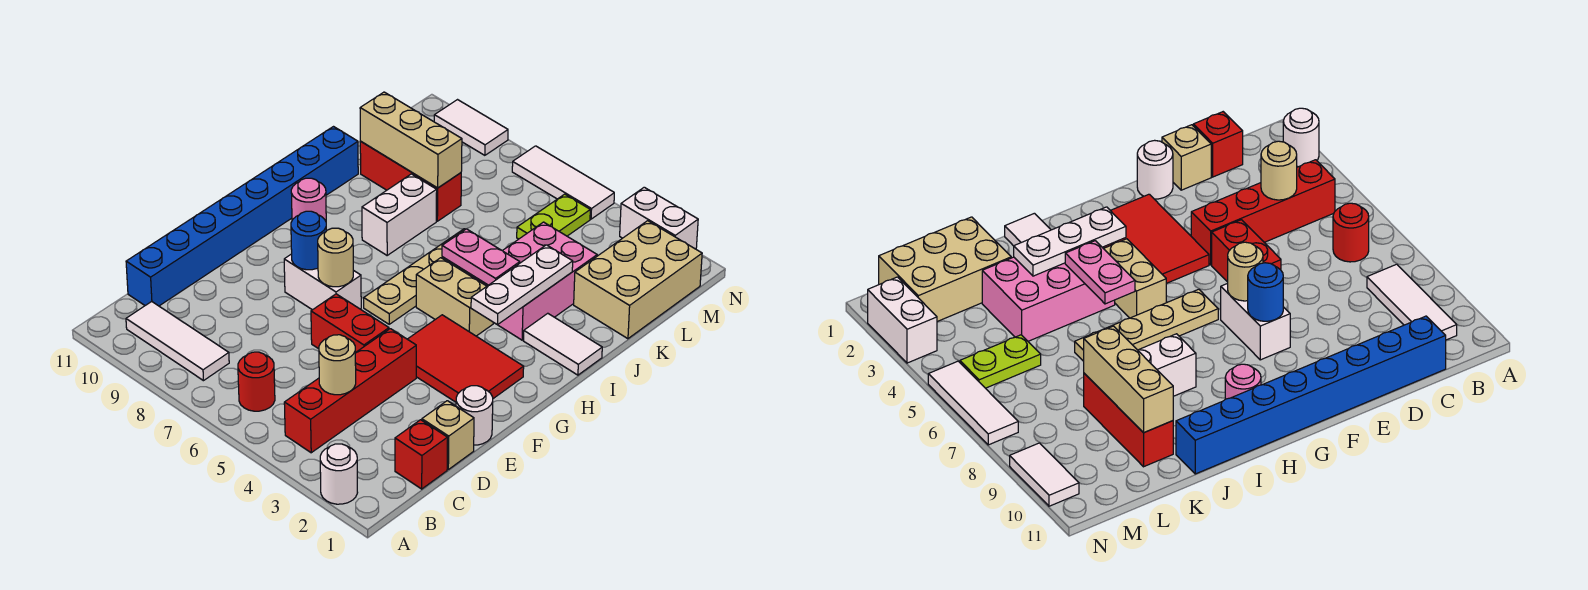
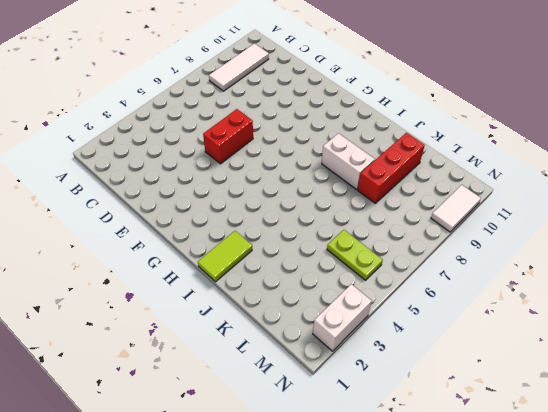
lime 1x2 tile [198,231,252,282] -> white 1x2 tile [524,313,602,375]
none -> white 1x1 round brick [320,444,358,504]
none -> red 1x4 brick [284,329,416,453]
none -> red 1x1 round brick [238,352,275,411]

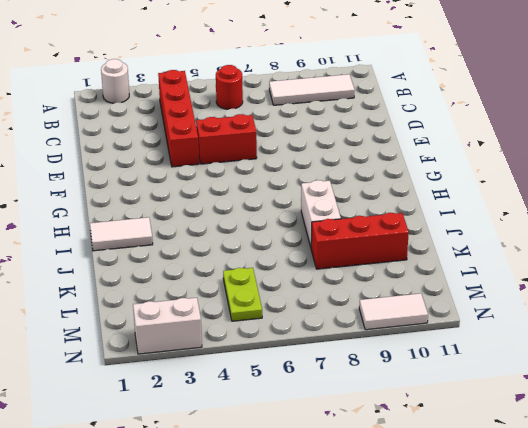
none -> red 1x1 brick [395,420,448,489]
none -> blue 1x8 brick [126,127,358,306]
none -> tan 1x1 brick [422,401,474,469]

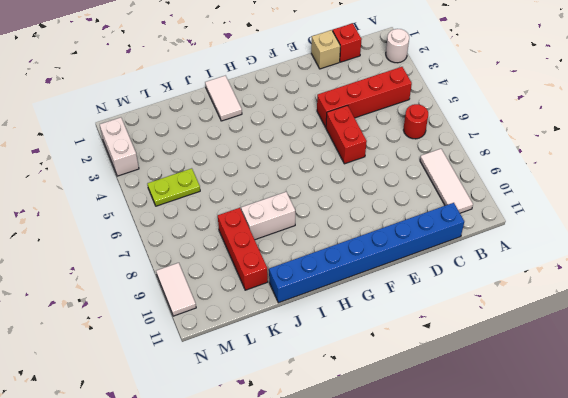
none -> white 1x1 round brick [456,386,493,445]
none -> red 2x3 tile [408,315,524,402]
none -> white 1x2 brick [284,254,361,310]

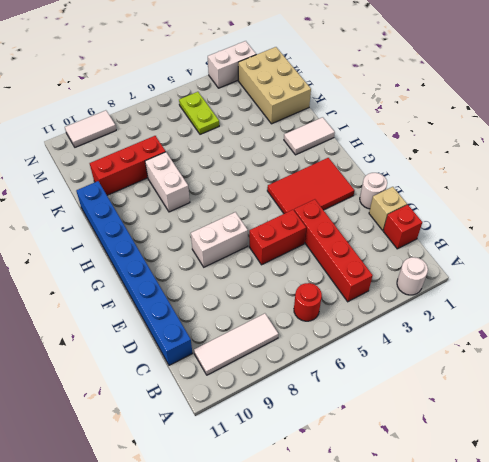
none -> tan 1x4 plate [364,229,466,324]
none -> tan 1x2 brick [416,258,493,336]
none -> pink 1x1 round brick [291,178,326,221]

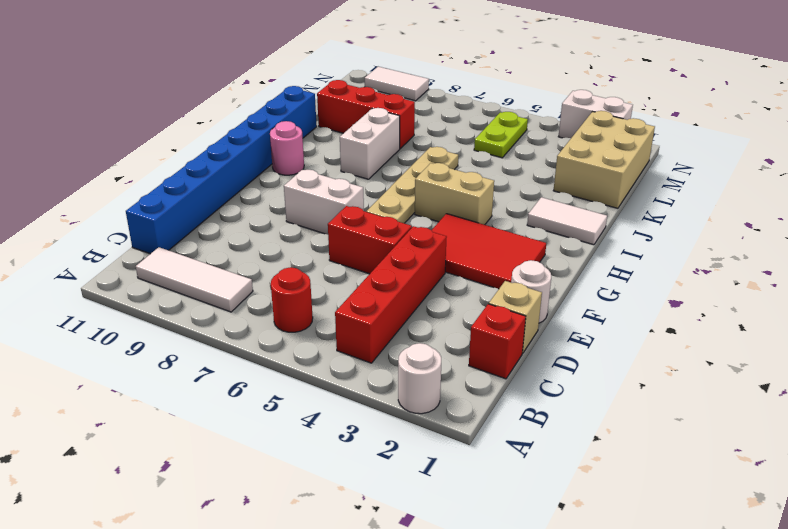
none -> pink 2x3 brick [469,222,597,340]
none -> white 1x3 tile [512,146,614,219]
none -> tan 1x1 round brick [319,335,356,395]

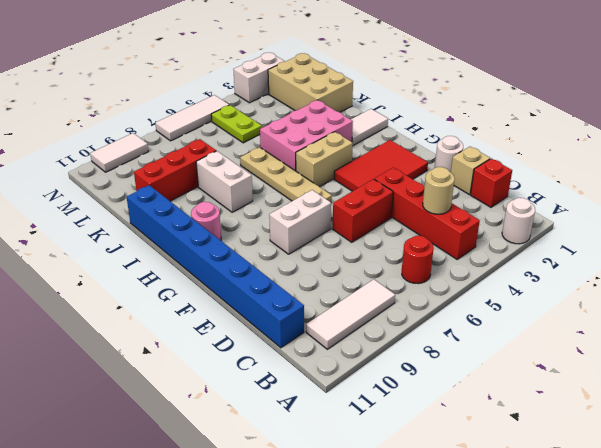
pink 2x3 brick [260,100,353,171] -> pink 2x3 brick turned to [469,222,597,340]
none -> tan 1x1 round brick [318,228,353,287]
none -> blue 1x1 round brick [291,211,326,270]
none -> white 1x3 plate [471,245,573,325]

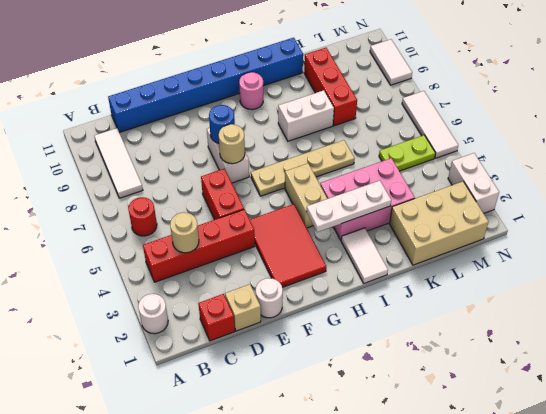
none -> pink 1x2 plate [442,229,520,285]
none -> tan 1x3 brick [360,92,462,188]

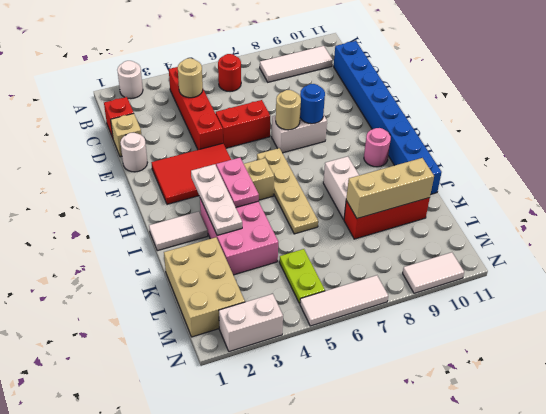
pink 1x2 plate [216,158,259,207] -> pink 1x2 plate turned to [442,229,520,285]

